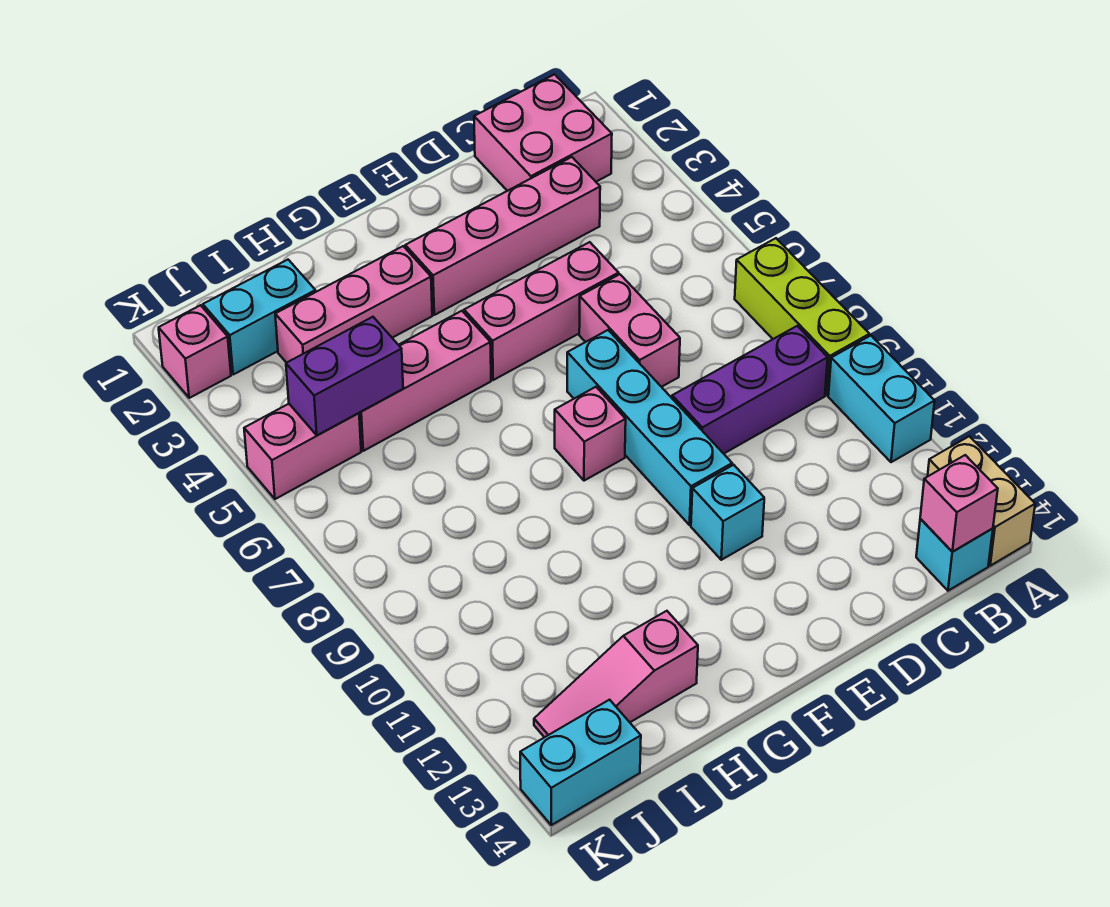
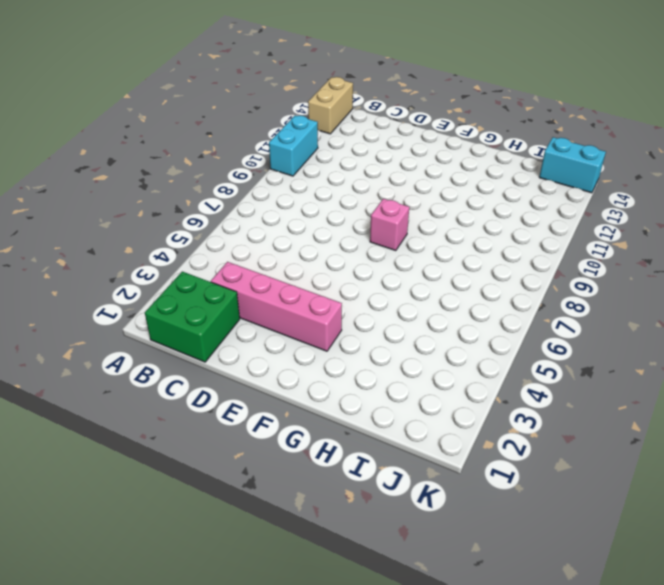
green 2x2 brick [145,272,240,362] -> pink 2x2 brick [474,74,612,191]
none -> lime 1x3 brick [735,238,869,395]
none -> purple 1x3 brick [672,326,828,454]
none -> cyan 1x1 brick [916,519,993,591]

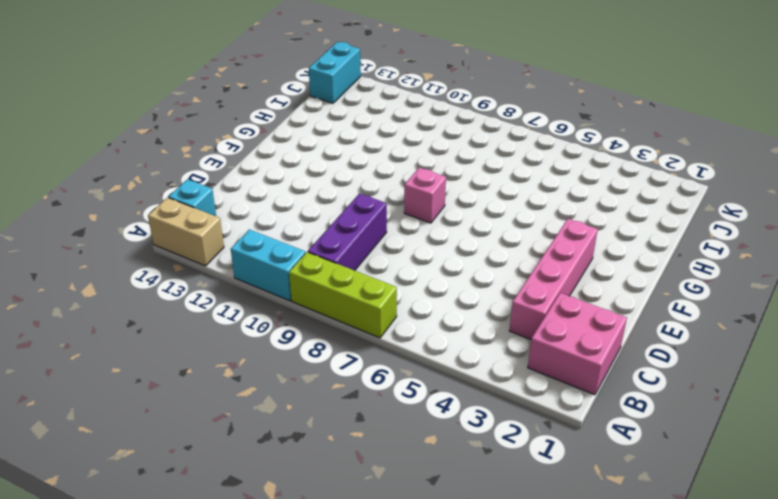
none -> pink 1x3 brick [464,242,619,380]
none -> pink 1x2 brick [579,274,680,387]
none -> cyan 1x4 brick [567,330,732,525]

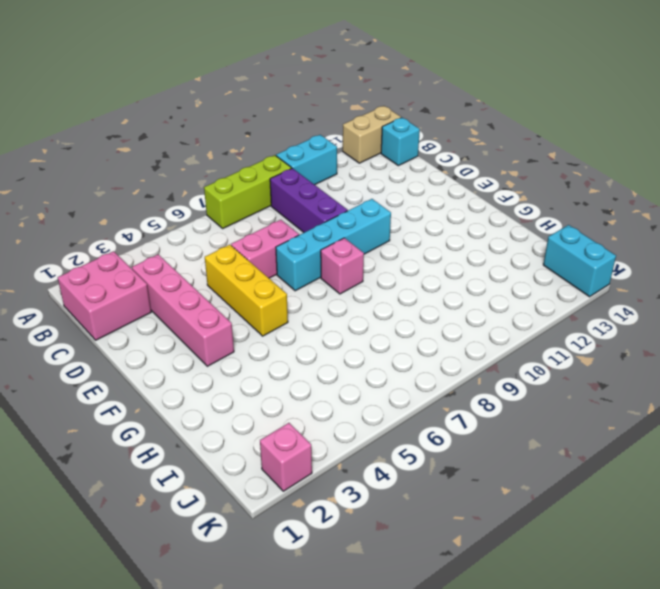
yellow 1x3 brick [205,245,288,336] -> pink 1x3 brick [464,242,619,380]
none -> cyan 1x1 brick [691,465,764,560]
none -> pink 1x3 brick [275,246,432,363]
none -> pink 1x3 brick [359,311,491,451]

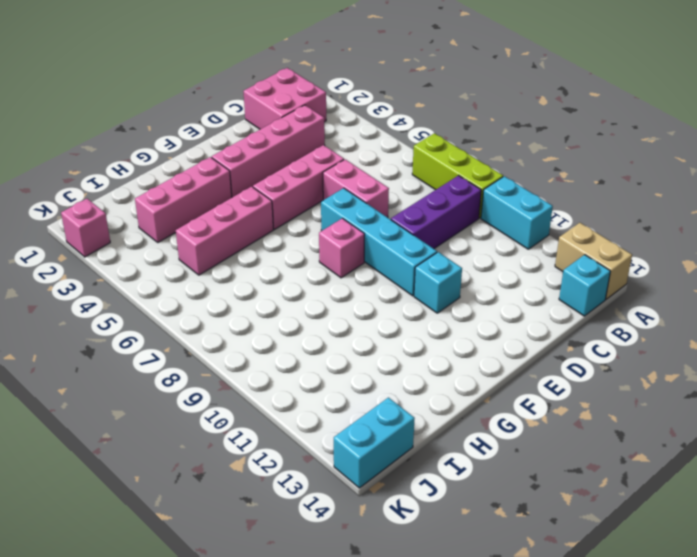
none -> pink 1x3 slope [534,611,698,737]
none -> cyan 1x2 brick [203,260,316,375]
none -> pink 1x2 brick [244,404,361,499]

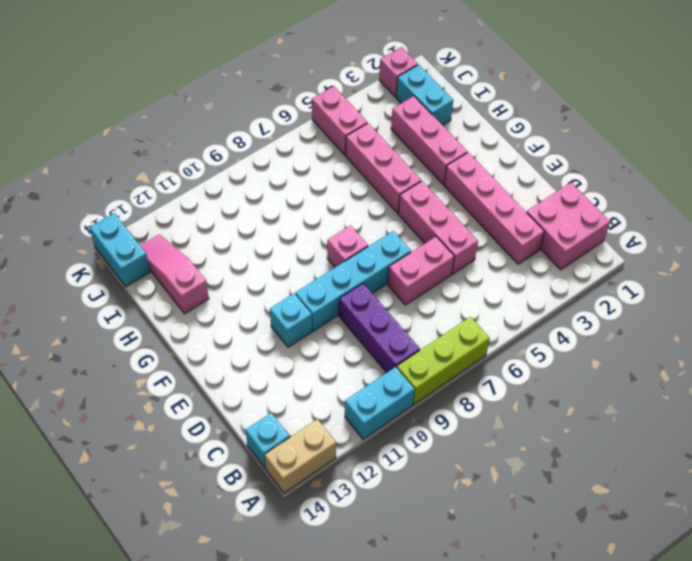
none -> pink 1x1 brick [920,455,998,552]
none -> purple 1x2 brick [286,317,403,435]

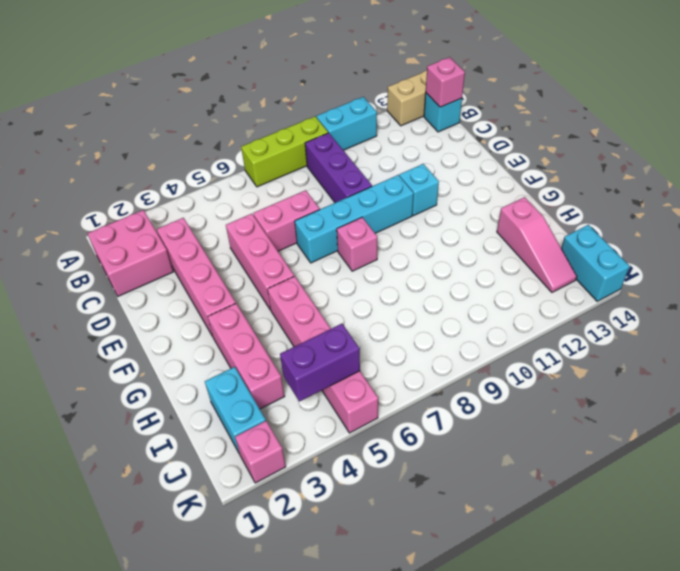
purple 1x2 brick [280,324,360,401] -> purple 1x2 brick turned to [286,317,403,435]

